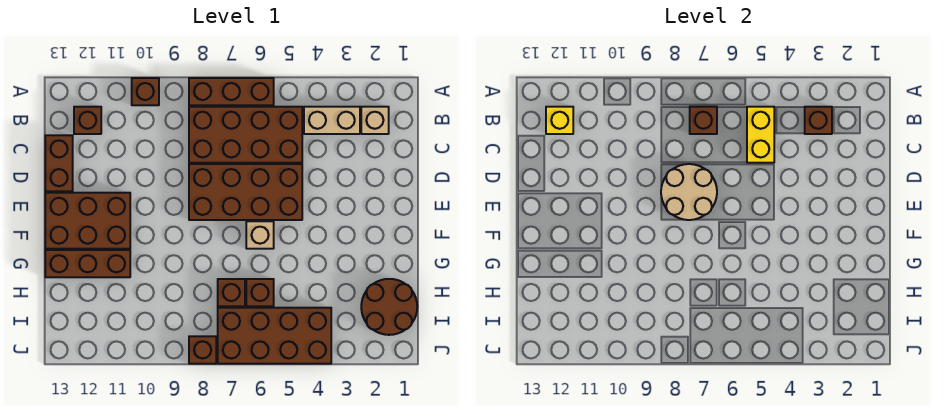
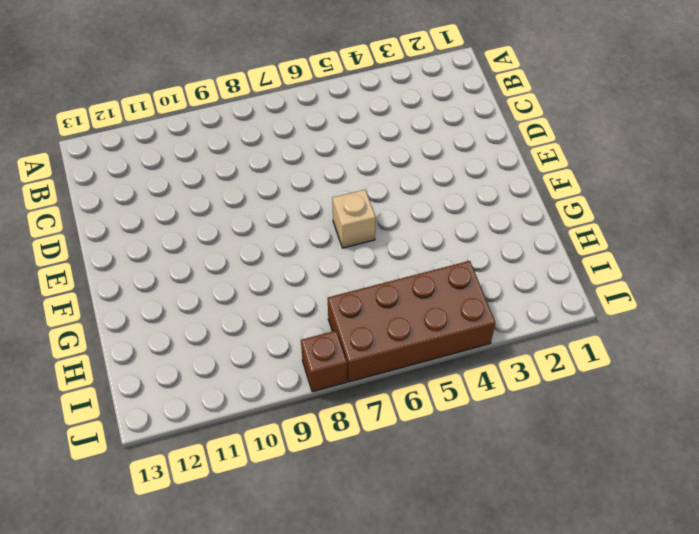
none -> brown 1x3 brick [189,78,274,105]
none -> brown 1x1 brick [132,78,159,105]
none -> tan 1x1 brick [361,107,389,134]

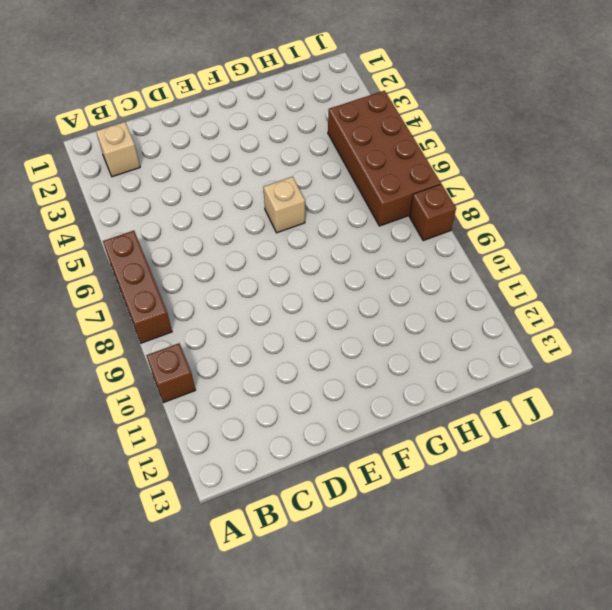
none -> tan 1x2 brick [304,107,360,134]
none -> brown 2x4 brick [189,107,302,163]
none -> brown 1x1 brick [74,107,101,134]

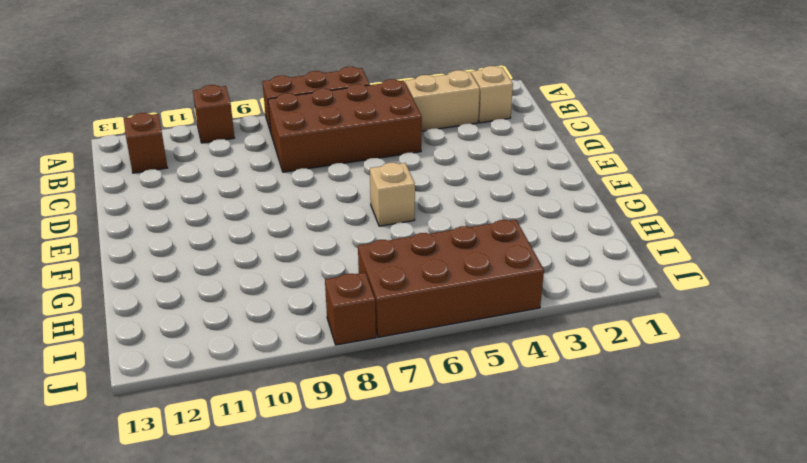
none -> brown 1x2 brick [45,135,73,191]
none -> brown 2x4 brick [189,164,302,220]
none -> brown 2x3 brick [45,193,130,249]

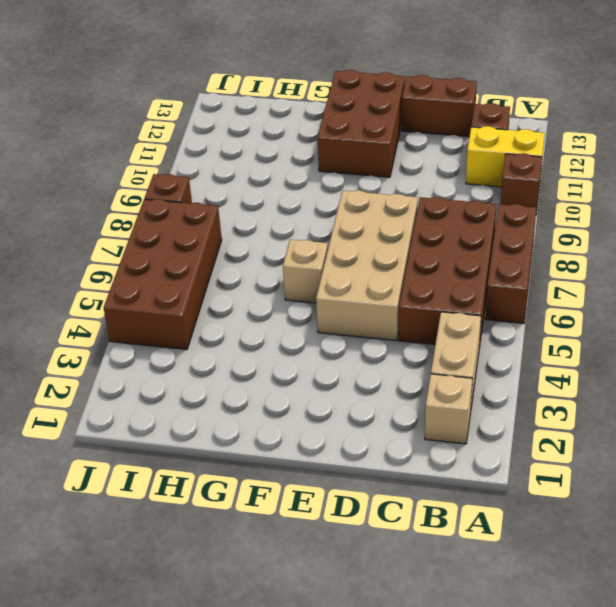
yellow 1x2 brick [466,126,545,187] -> yellow 1x2 brick moved to [747,107,774,163]
tan 2x4 brick [316,190,418,341] -> brown 2x4 brick [189,164,302,220]
none -> brown 1x3 brick [45,250,130,277]
none -> brown 2x2 round brick [361,279,417,335]
none -> brown 1x1 brick [246,279,274,306]

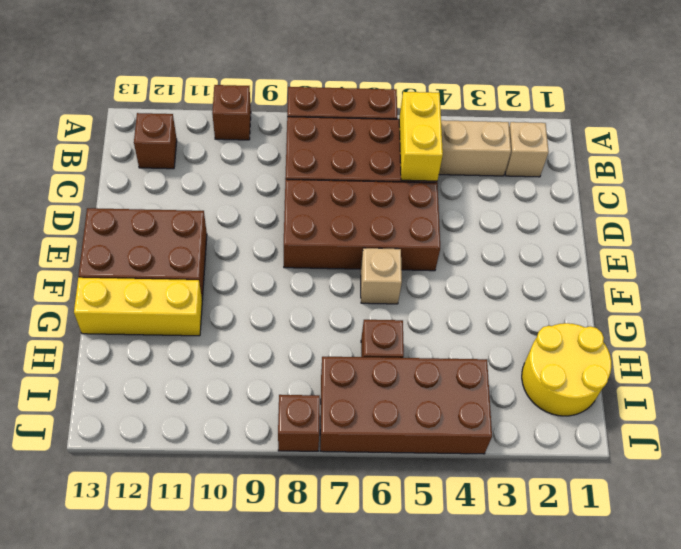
yellow 1x3 brick [74,278,202,336] -> brown 1x3 brick [45,250,130,277]
yellow 2x2 round brick [522,323,611,416] -> brown 2x2 round brick [361,279,417,335]
none -> brown 1x2 brick [45,135,73,191]
none -> brown 1x1 brick [218,279,245,306]
none -> brown 1x1 brick [805,107,832,134]

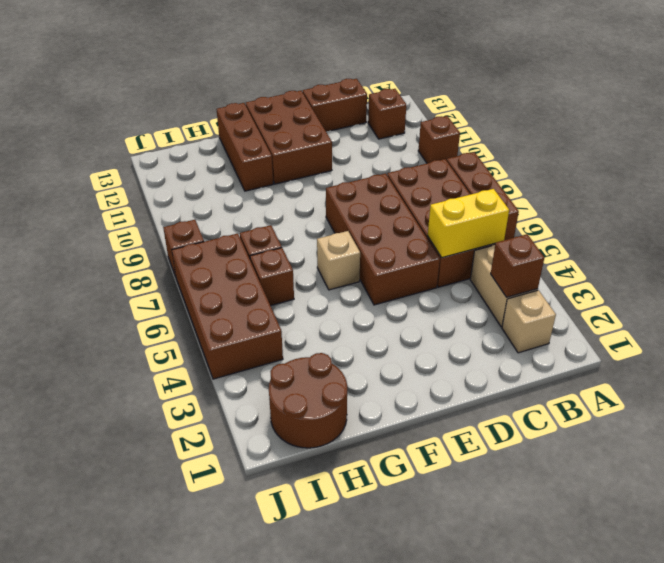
none -> brown 1x1 brick [690,107,717,134]
none -> yellow 1x1 brick [546,107,573,134]
none -> tan 2x2 round brick [661,164,717,220]

